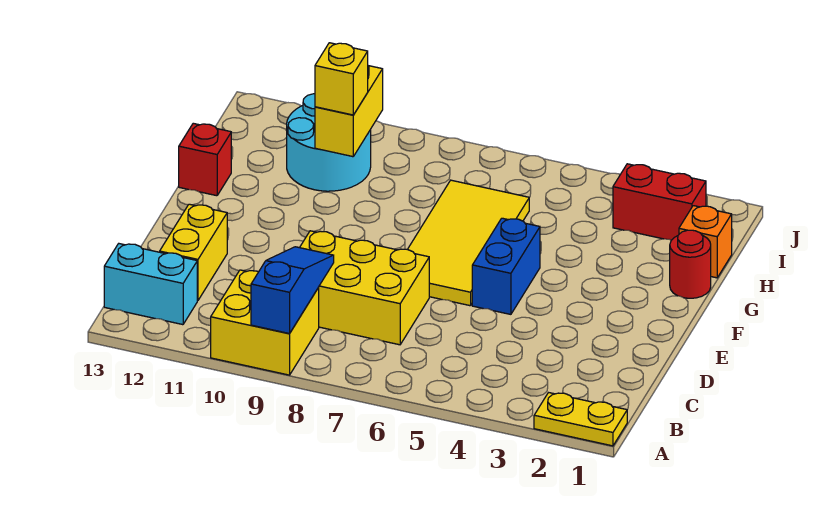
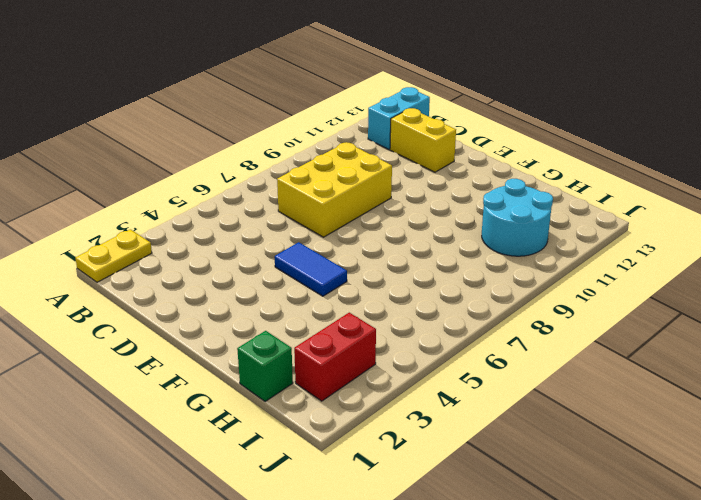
blue 1x2 tile [275,242,347,296] -> blue 1x2 brick [472,218,540,314]
green 1x1 brick [237,331,293,401] -> orange 1x1 brick [679,206,732,278]
none -> yellow 2x2 brick [211,270,319,375]
none -> yellow 2x4 tile [407,180,529,306]
none -> red 1x1 round brick [670,230,711,298]

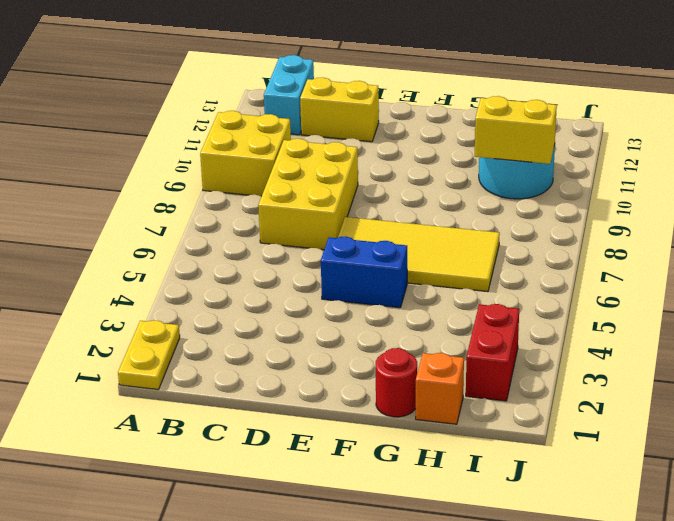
none -> red 1x1 brick [179,123,231,196]
none -> blue 1x3 slope [251,247,334,334]
none -> yellow 1x1 brick [315,43,368,115]

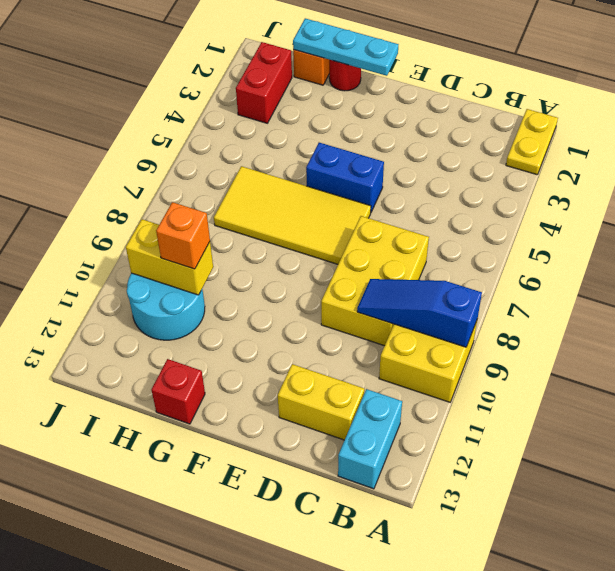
cyan 1x3 plate [293,18,398,76] -> none
orange 1x1 brick [156,202,210,269] -> yellow 1x1 brick [315,43,368,115]

